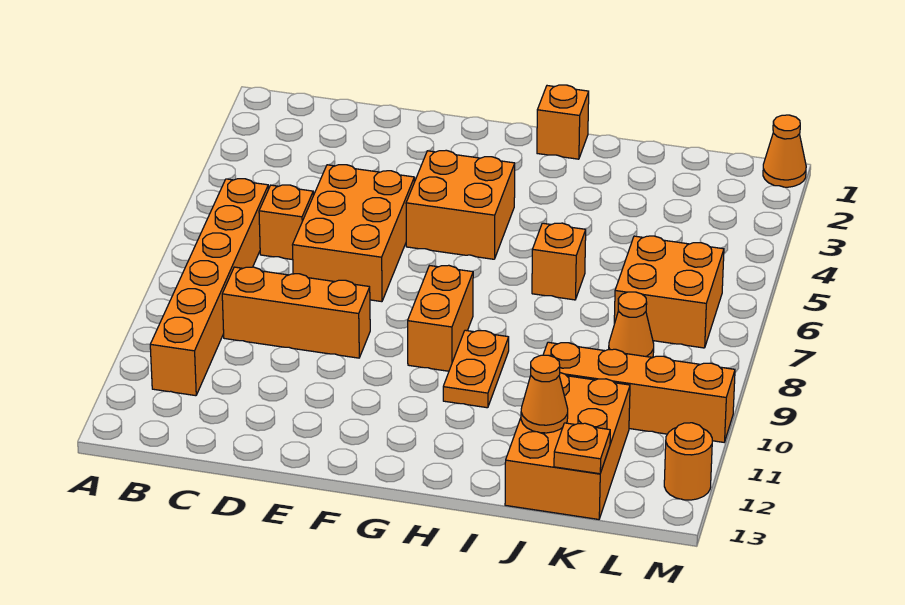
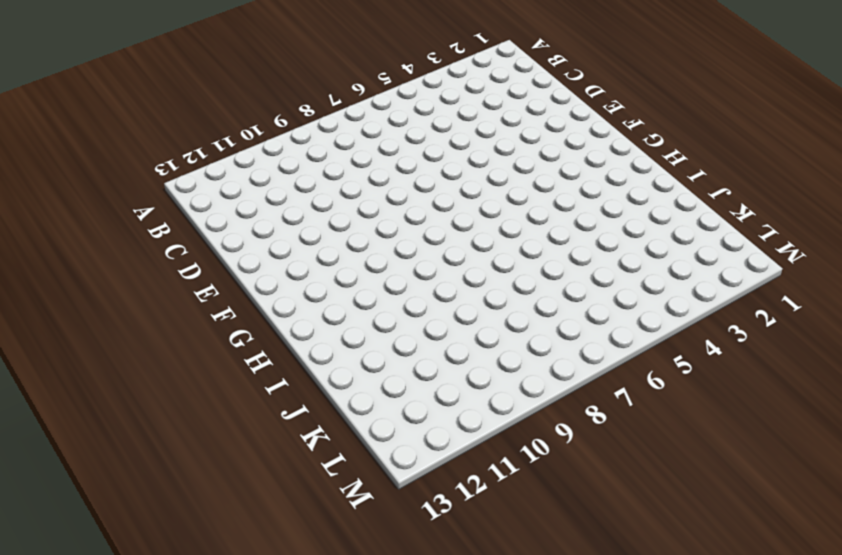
none -> orange 1x6 brick [150,179,268,396]
none -> orange 1x1 brick [259,185,313,260]
none -> orange 1x3 brick [222,267,370,358]

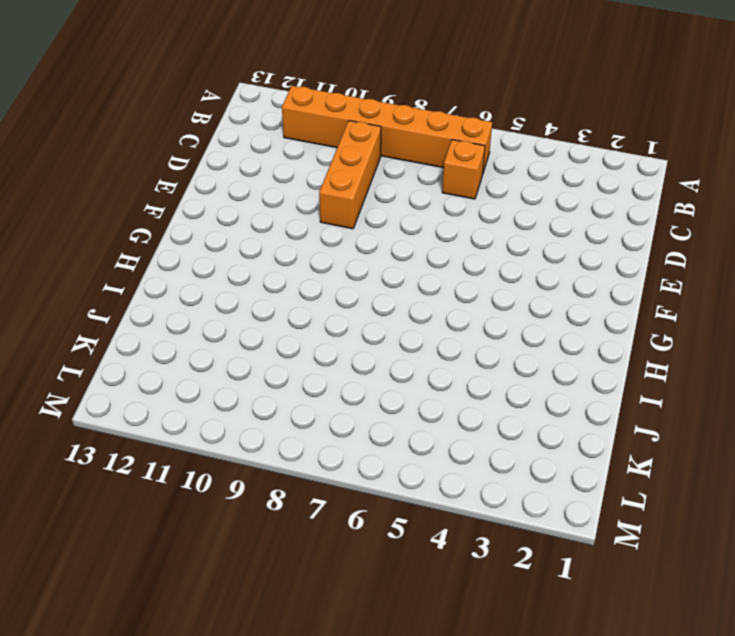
none -> orange 2x3 brick [293,165,414,302]
none -> orange 2x2 brick [406,150,515,259]
none -> orange 1x2 brick [408,265,473,371]

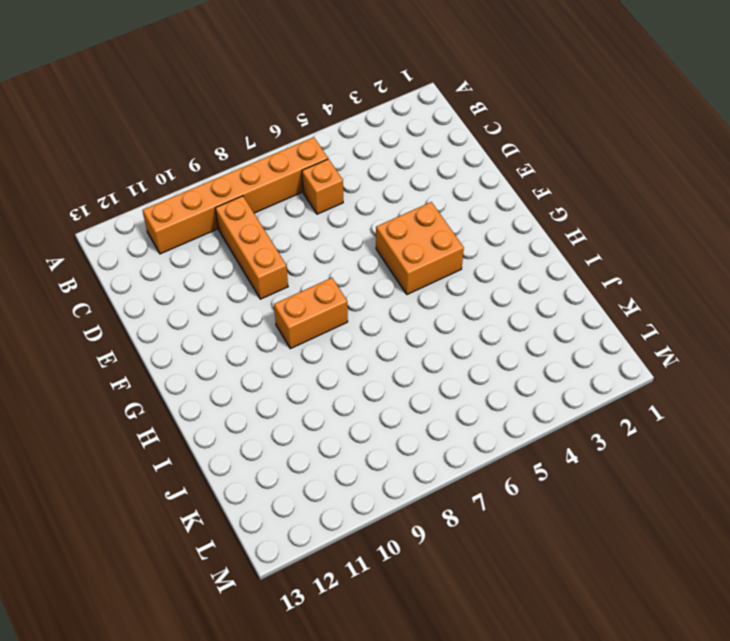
none -> orange 2x3 brick [293,165,414,302]
none -> orange 1x1 brick [537,85,589,159]
none -> orange 1x2 plate [443,330,509,408]

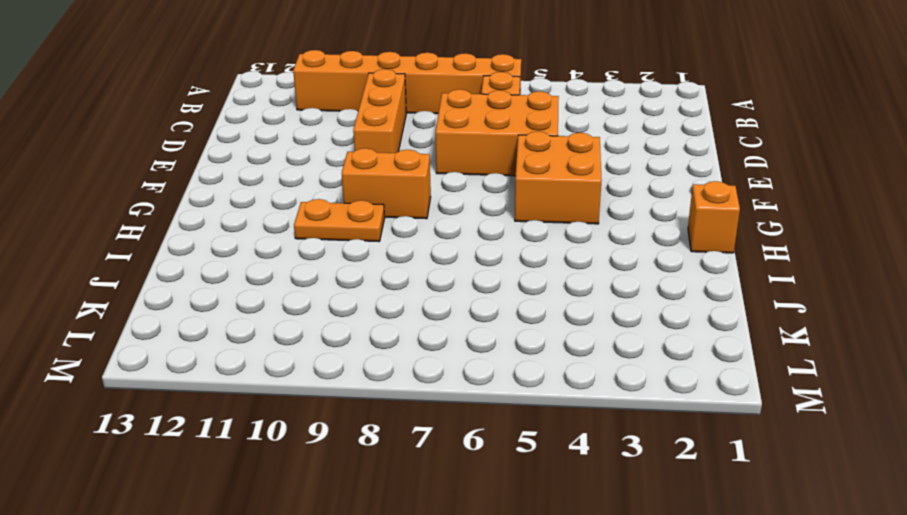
none -> orange 1x1 brick [532,223,586,300]
none -> orange 1x4 brick [543,342,735,442]
none -> orange 2x3 brick [505,373,630,519]

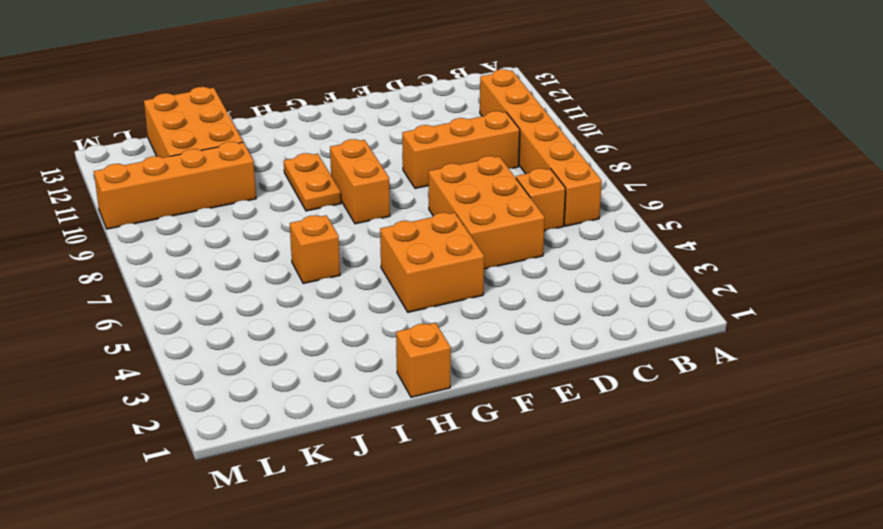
none -> orange 2x2 brick [614,236,724,348]
none -> orange 1x1 cone [609,292,654,357]
none -> orange 1x1 cone [763,115,806,187]

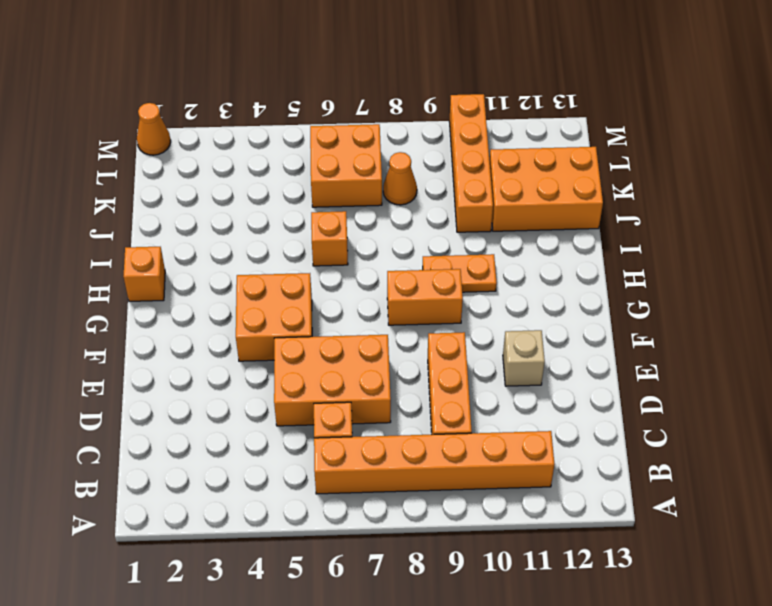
tan 1x1 brick [503,330,545,386] -> none
none -> orange 1x1 round brick [664,423,712,500]
none -> orange 1x1 cone [521,355,568,433]
none -> orange 1x1 plate [554,423,610,474]

